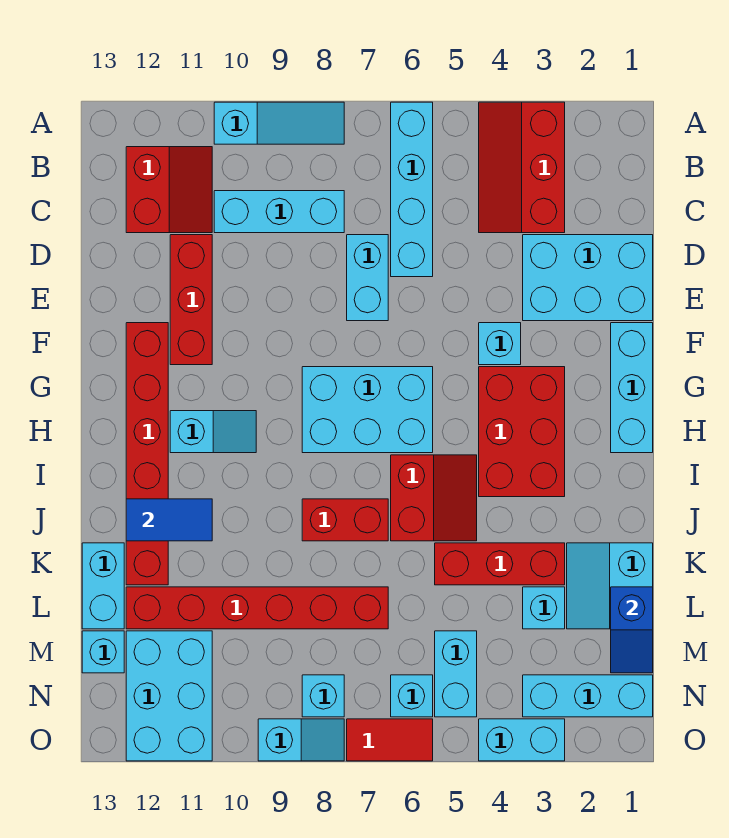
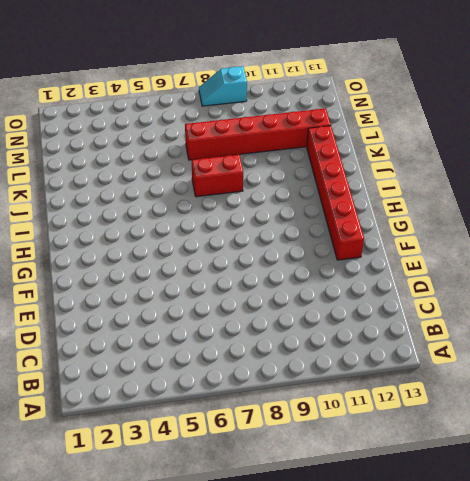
none -> red 2x3 slope [479,102,565,233]
none -> cyan 1x4 brick [391,102,433,277]
none -> cyan 1x3 slope [214,102,344,144]
none -> red 2x2 slope [126,147,212,233]

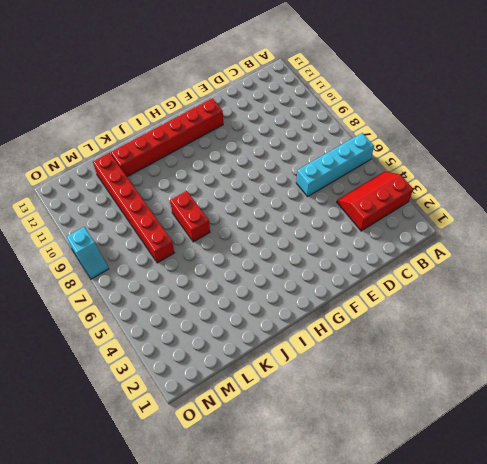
none -> cyan 1x3 slope [214,102,344,144]
none -> red 2x2 slope [126,147,212,233]
none -> cyan 1x3 brick [214,191,344,233]
none -> cyan 2x3 brick [523,235,653,321]

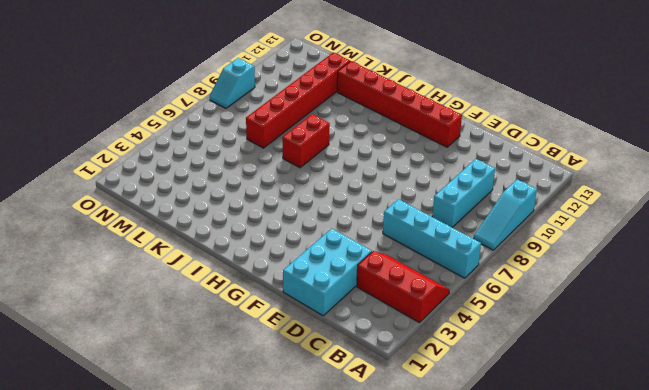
none -> red 2x2 slope [126,147,212,233]
none -> cyan 1x2 brick [347,235,388,321]
none -> red 1x3 brick [170,235,212,365]
none -> cyan 1x3 brick [611,323,653,453]

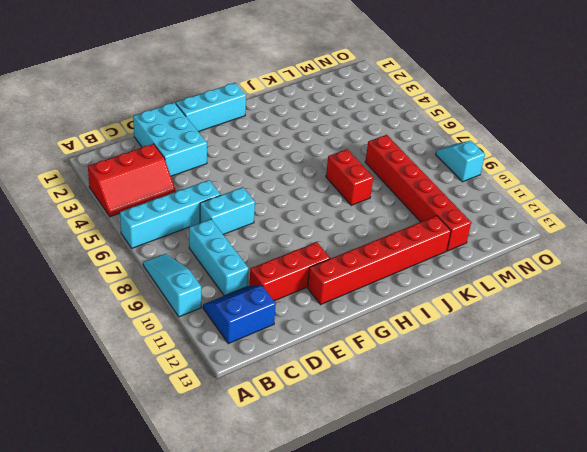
blue 2x2 slope [203,286,276,344] -> red 2x2 slope [126,147,212,233]
none -> cyan 1x1 brick [479,323,521,365]
none -> red 2x3 brick [479,367,565,497]
none -> cyan 2x3 brick [302,367,433,453]
none -> cyan 1x2 slope [170,411,256,453]

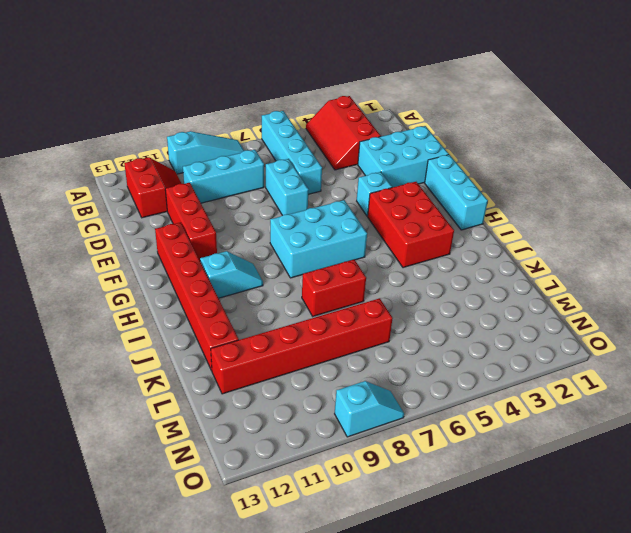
none -> red 2x2 slope [391,455,477,541]
none -> cyan 2x2 slope [567,543,653,629]
none -> red 1x3 brick [435,543,565,585]
none -> cyan 1x2 brick [82,543,124,629]

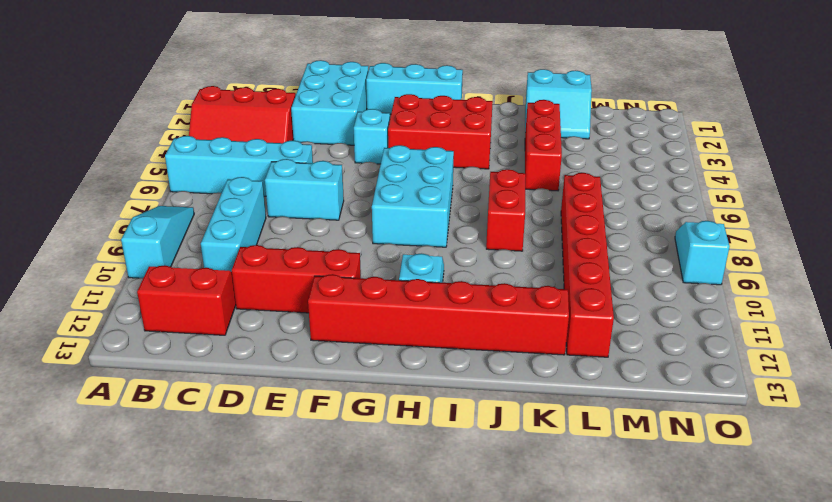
none -> red 2x2 slope [391,455,477,541]
none -> cyan 1x2 brick [82,543,124,629]
none -> cyan 1x1 brick [523,587,565,629]
none -> cyan 1x2 brick [435,631,477,717]

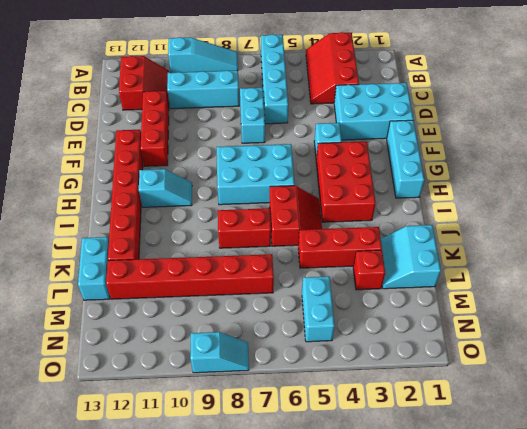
red 1x1 brick [353,250,385,290] -> cyan 1x1 brick [523,587,565,629]
none -> cyan 2x3 brick [126,631,212,761]
none -> cyan 1x1 brick [82,631,124,673]
none -> cyan 1x3 brick [523,675,653,717]
none -> cyan 1x1 brick [391,675,433,717]

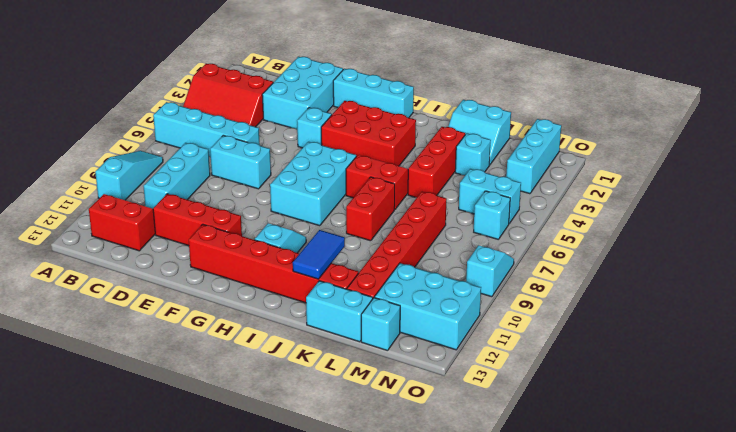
none -> cyan 1x1 brick [302,675,344,717]
none -> cyan 1x2 brick [479,719,565,761]
none -> red 1x2 tile [347,719,433,761]
none -> blue 1x2 slope [611,587,653,673]

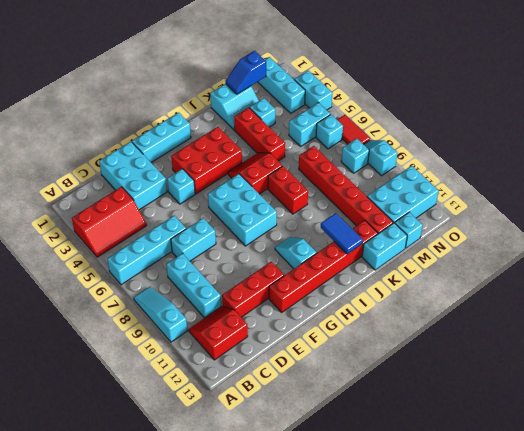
blue 1x2 slope [225,51,266,94] -> blue 1x2 slope turned to [611,587,653,673]

